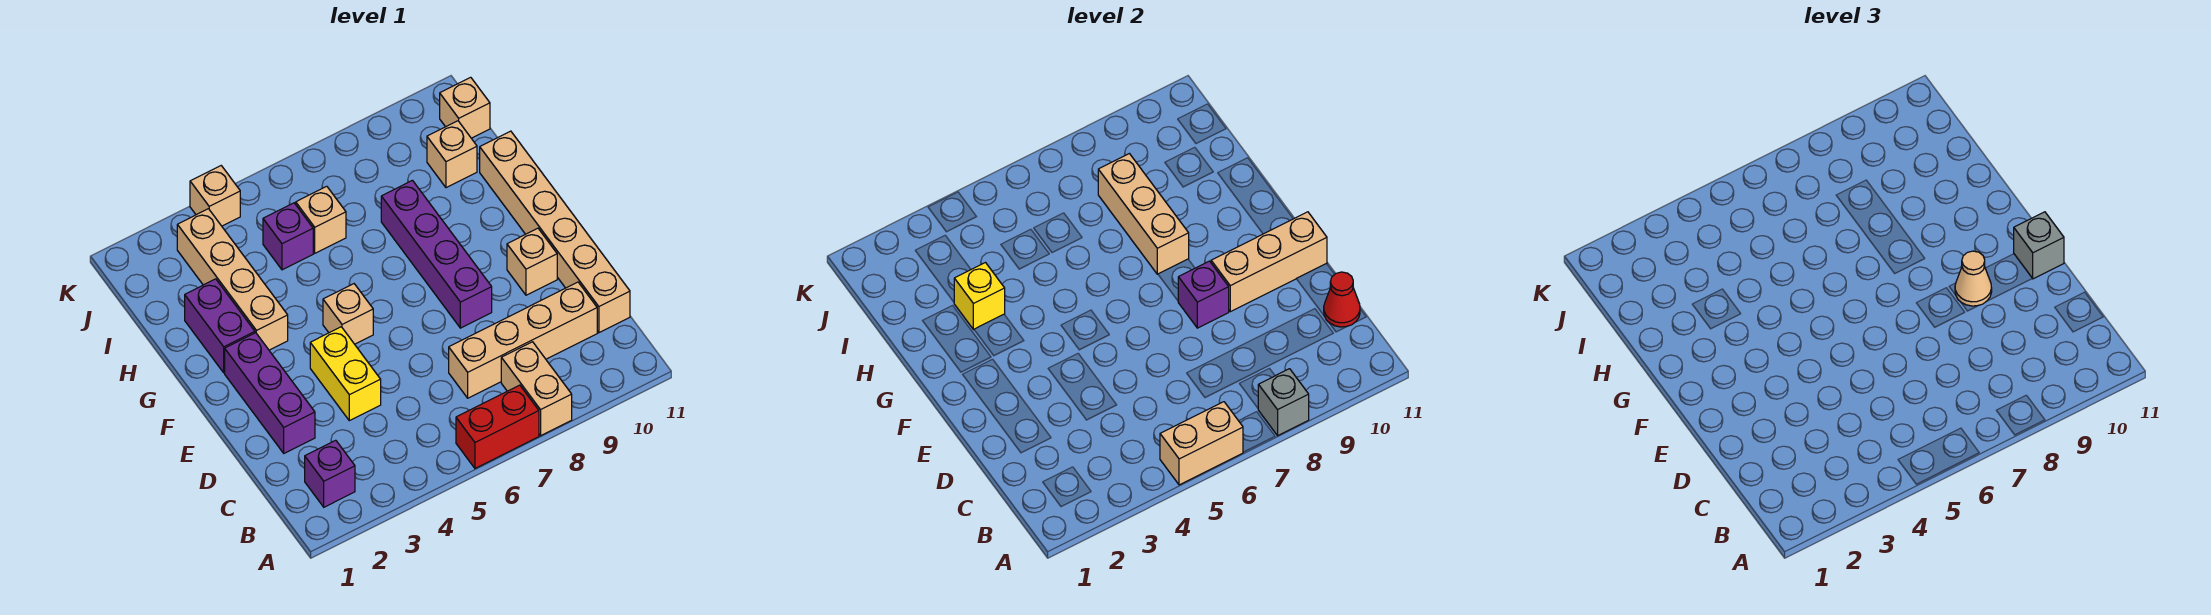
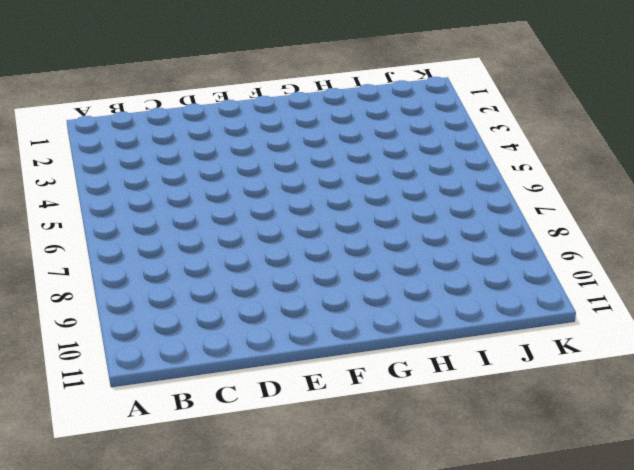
none -> red 1x2 brick [456,385,539,468]
none -> tan 1x2 brick [501,342,572,436]
none -> purple 1x1 brick [305,440,355,507]

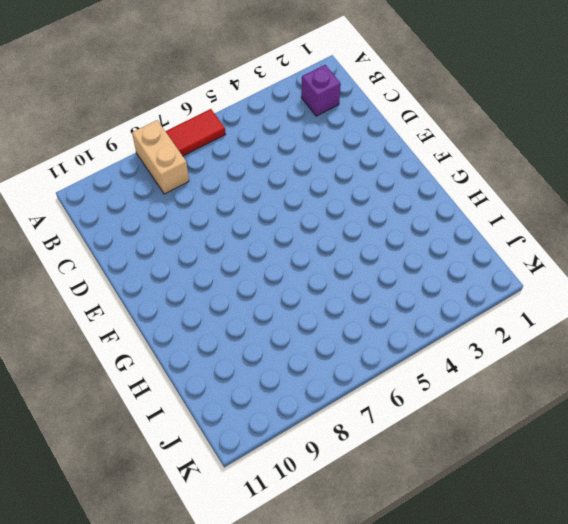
red 1x2 tile [165,109,226,156] -> red 1x2 brick [456,385,539,468]
none -> tan 1x4 brick [449,282,597,398]
none -> tan 1x6 brick [480,131,630,333]
none -> purple 1x3 brick [225,333,315,453]

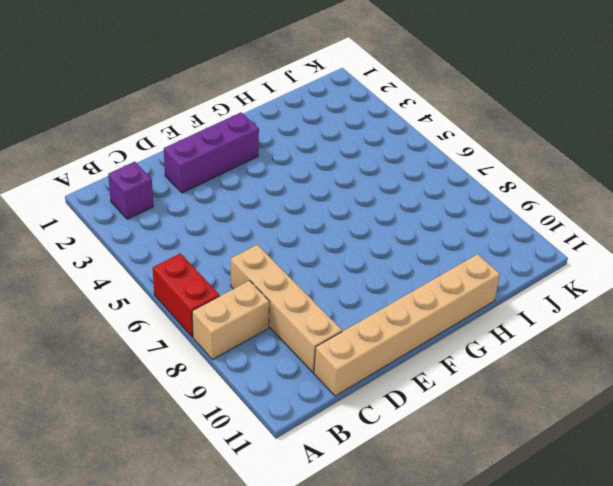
none -> yellow 1x2 brick [310,327,381,421]
none -> purple 1x4 brick [381,180,492,328]
none -> tan 1x1 brick [507,228,557,295]

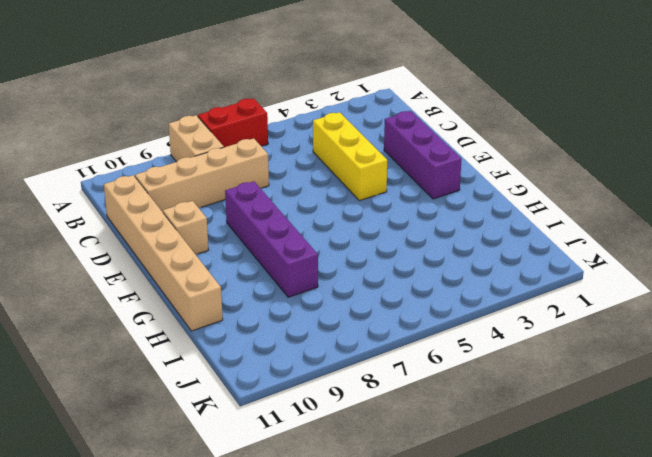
yellow 1x3 brick [313,112,387,201] -> yellow 1x2 brick [310,327,381,421]
none -> purple 1x1 brick [305,440,355,507]
none -> tan 1x1 brick [323,284,373,344]
none -> purple 1x2 brick [185,279,255,373]

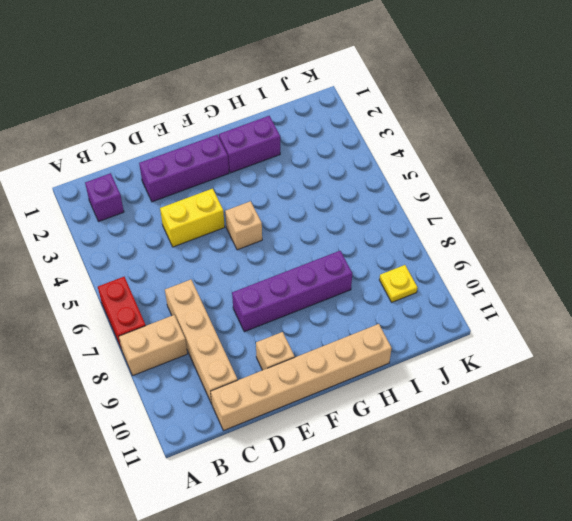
yellow 1x1 plate [379,265,418,302] -> none
none -> tan 1x4 brick [177,209,288,350]
none -> purple 1x1 brick [263,203,313,270]
none -> tan 1x1 brick [296,186,346,253]

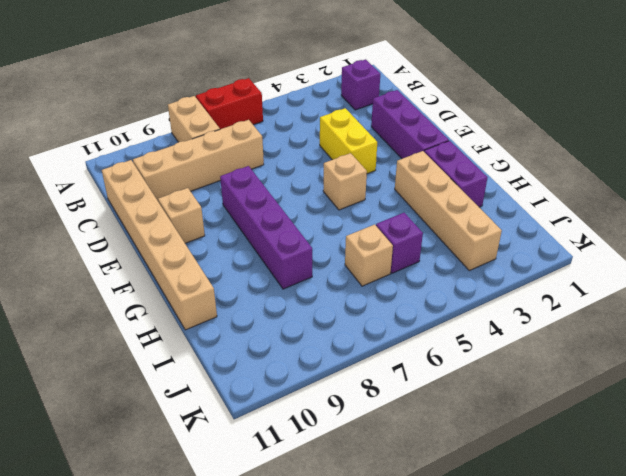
none -> tan 1x1 brick [427,121,477,188]
none -> tan 1x1 brick [440,77,490,138]
none -> tan 1x1 brick [190,166,240,226]

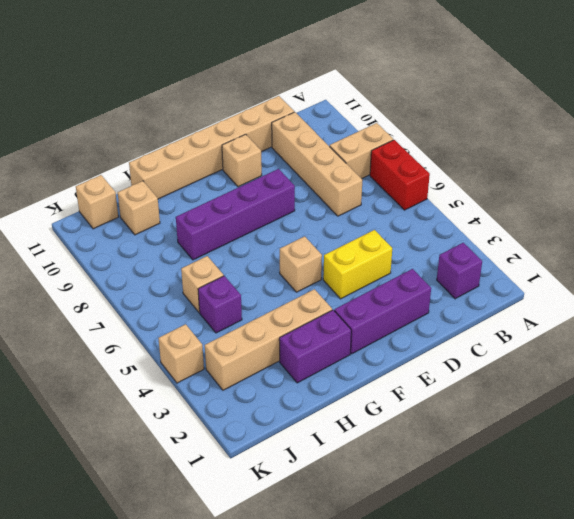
none -> tan 1x2 brick [1160,402,1243,485]
none -> grey 1x1 brick [1258,369,1309,436]
none -> red 1x1 cone [1324,272,1360,327]

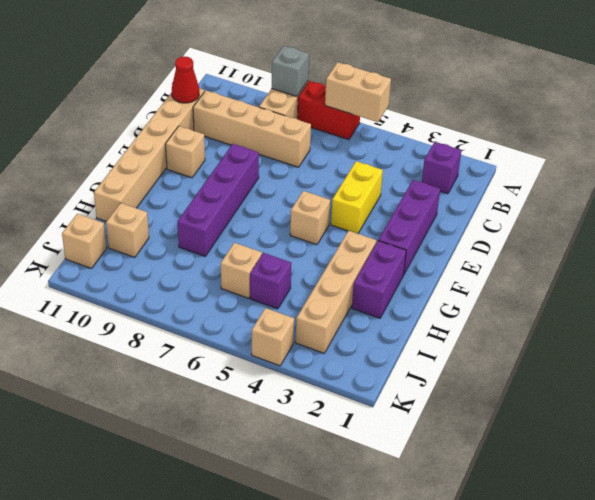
none -> purple 1x1 brick [1178,261,1229,328]
none -> tan 1x3 brick [1211,212,1327,312]
none -> tan 1x3 brick [1098,154,1189,274]

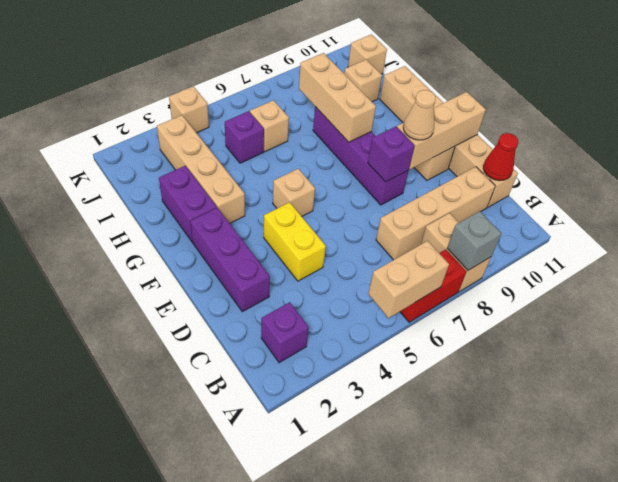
none -> yellow 1x1 brick [954,263,1005,330]
none -> grey 1x1 brick [2014,212,2064,279]

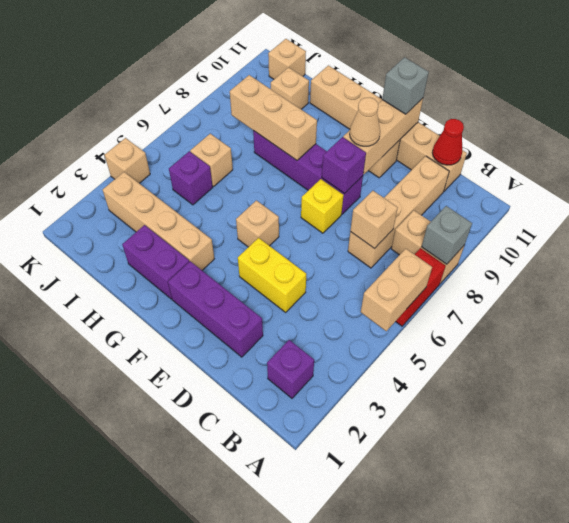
tan 1x1 brick [350,191,398,249] -> none
yellow 1x1 brick [301,179,343,233] -> yellow 1x1 brick moved to [954,263,1005,330]

